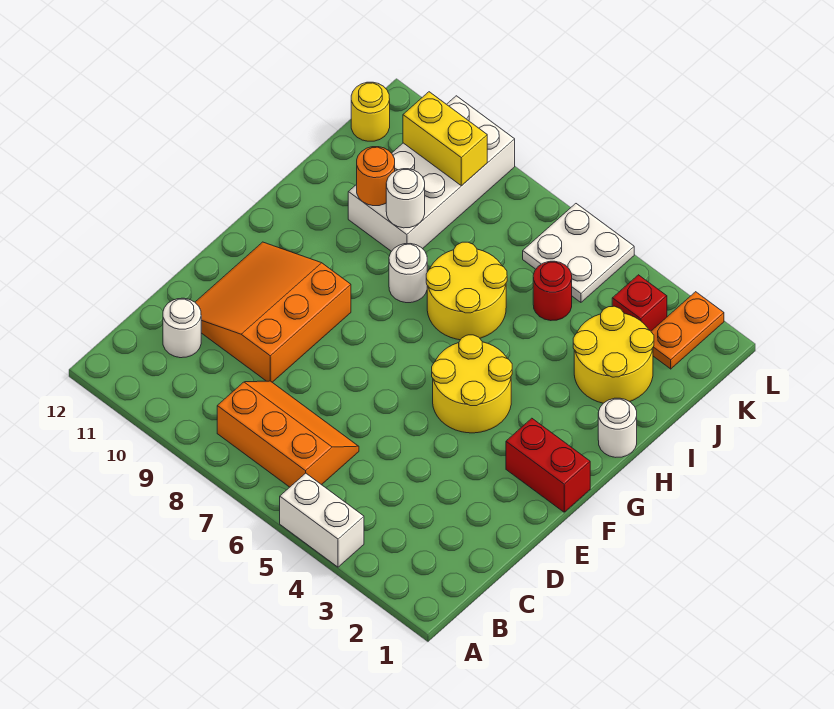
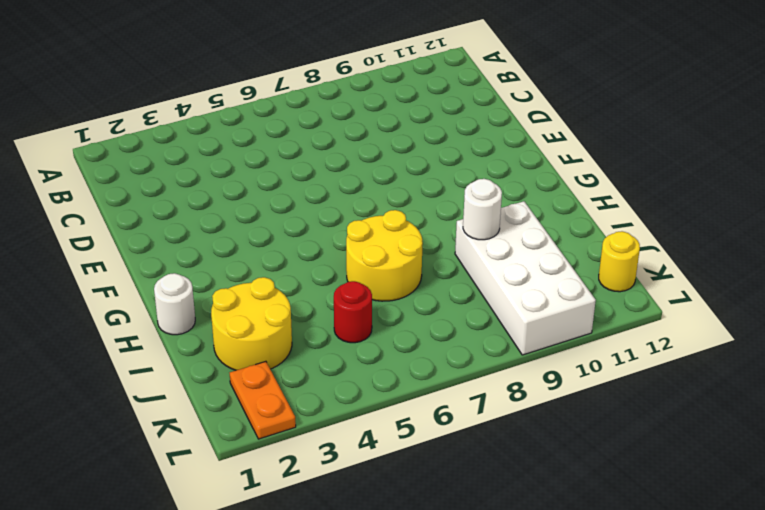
none -> white 1x2 brick [280,473,364,567]
none -> orange 2x3 slope [217,381,359,487]
none -> white 1x1 round brick [163,298,201,358]

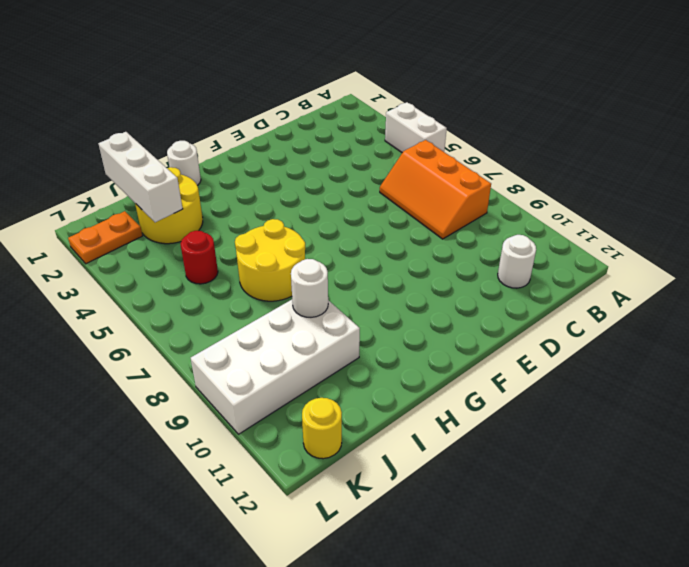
white 1x3 brick [98,132,183,222] -> none
none -> orange 3x3 slope [195,242,351,382]
none -> red 1x2 brick [506,418,590,512]
none -> yellow 2x2 round brick [432,335,512,433]

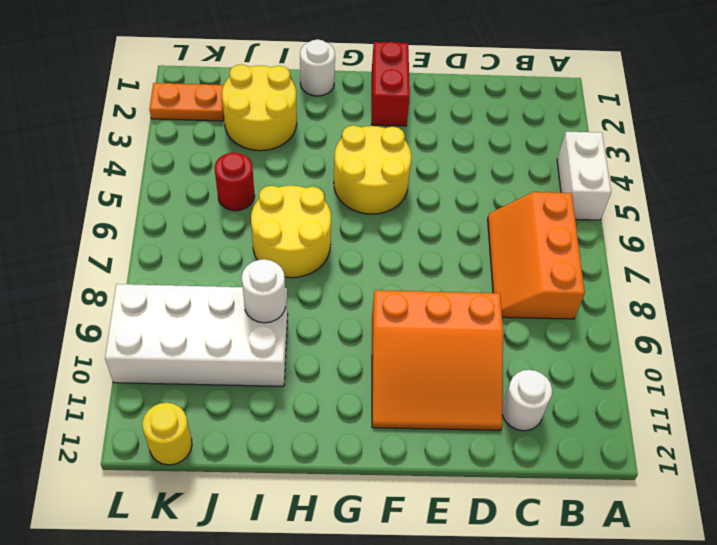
none -> white 1x1 round brick [389,244,427,303]
none -> red 1x1 brick [612,275,667,331]
none -> white 2x2 plate [523,204,634,302]

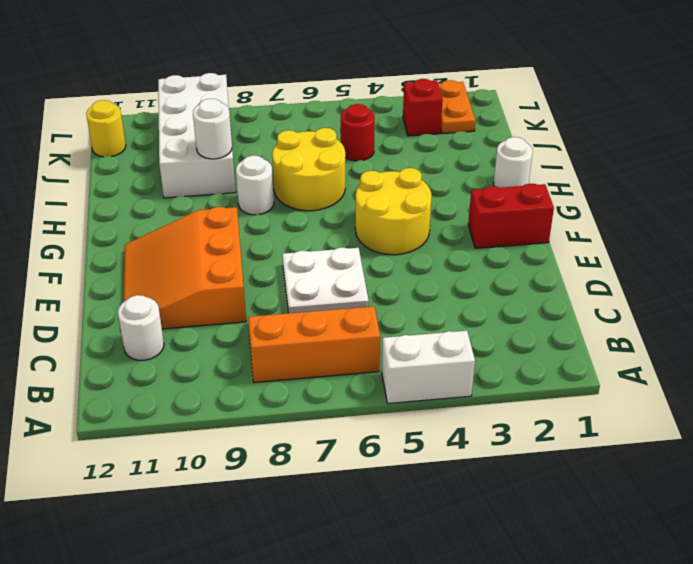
white 2x2 plate [282,247,369,313] -> white 2x2 plate moved to [523,204,634,302]
none -> yellow 2x2 round brick [573,306,654,403]
none -> orange 1x1 round brick [357,147,395,206]
none -> yellow 1x2 brick [403,92,487,186]

